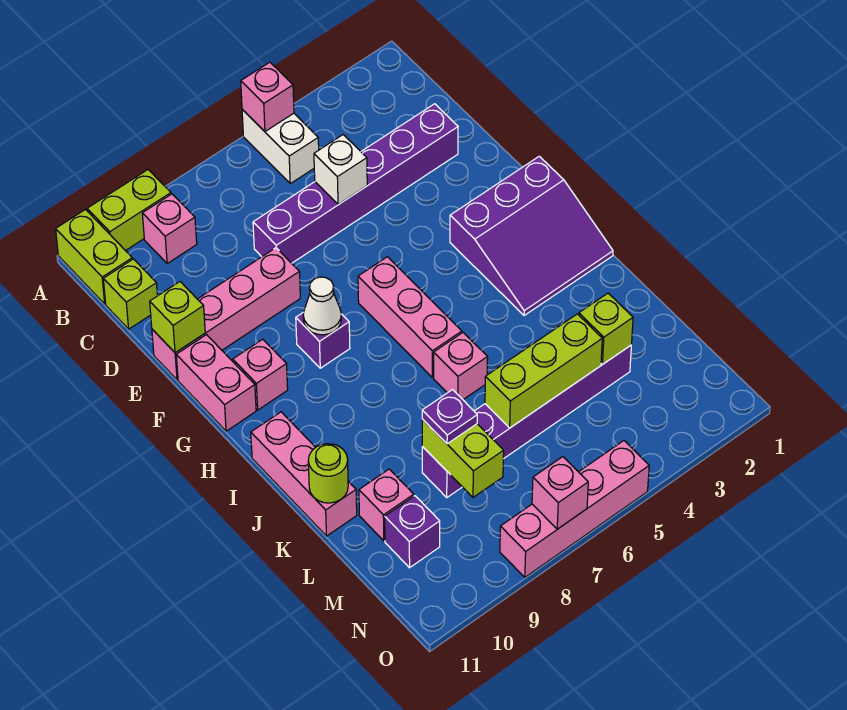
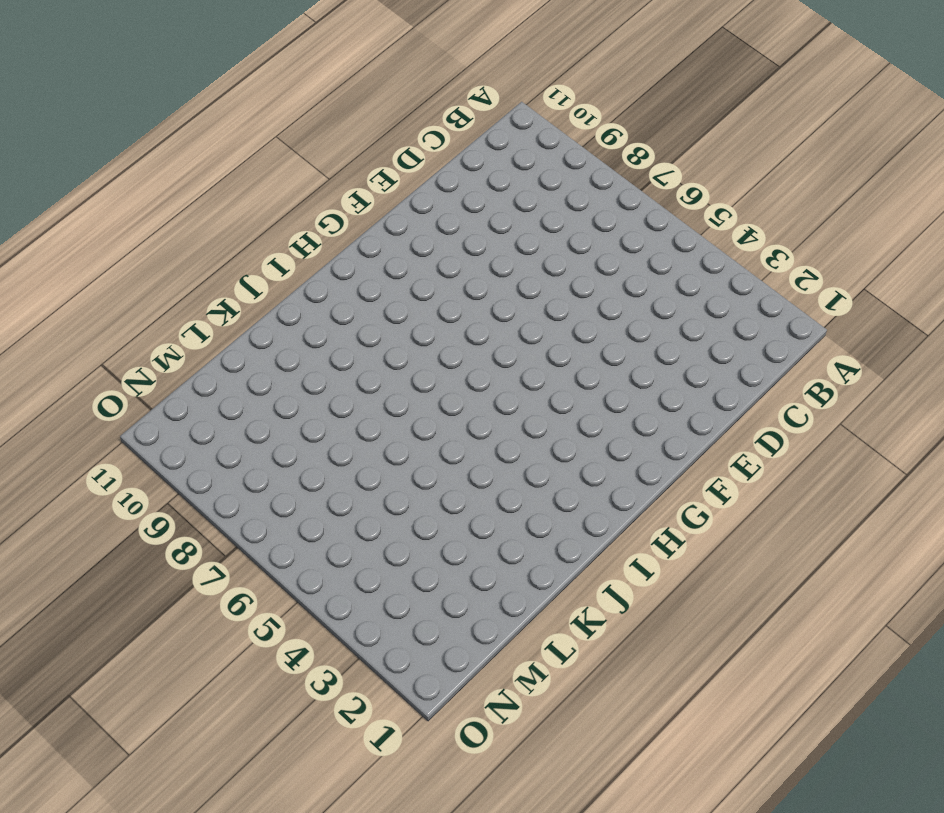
none -> white 1x2 brick [242,110,319,183]
none -> lime 1x2 brick [87,170,171,251]
none -> lime 1x2 brick [56,210,132,304]

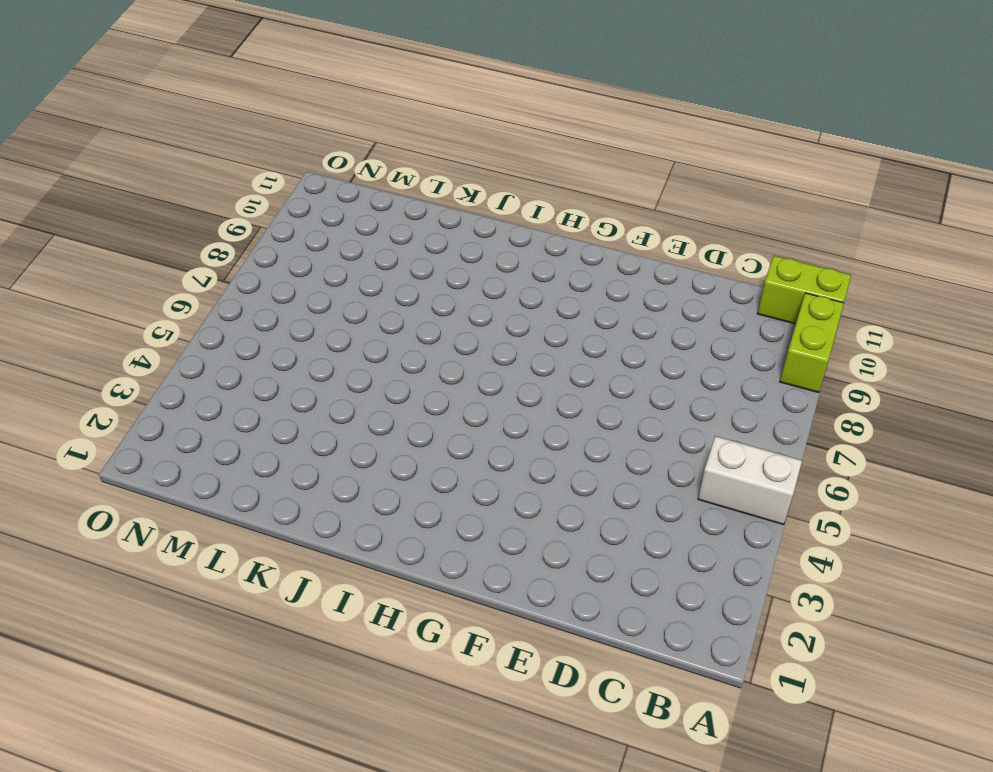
none -> pink 1x1 brick [142,194,197,263]
none -> lime 1x1 brick [103,259,157,329]
none -> purple 1x6 brick [253,104,458,263]

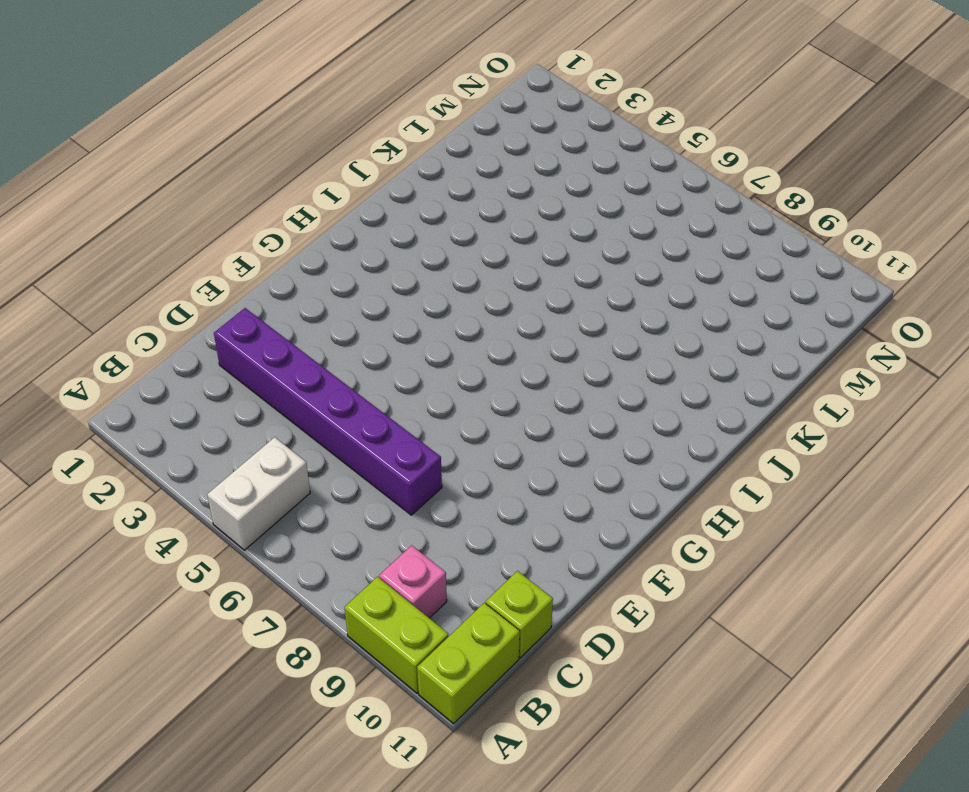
none -> pink 1x4 brick [152,248,300,380]
none -> pink 1x2 brick [176,335,256,431]
none -> purple 3x3 slope [450,156,613,316]

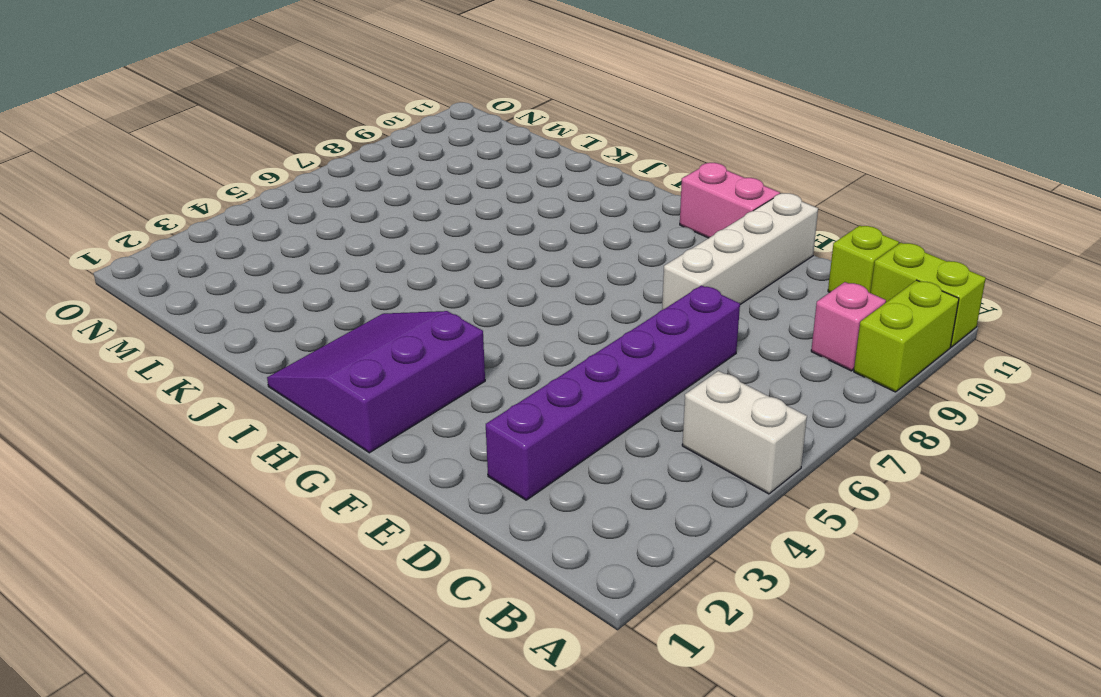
white 1x4 brick [662,193,818,310] -> pink 1x4 brick [152,248,300,380]
none -> pink 1x3 brick [358,257,462,377]
none -> purple 1x1 brick [296,312,350,368]
none -> pink 1x1 brick [233,339,288,410]

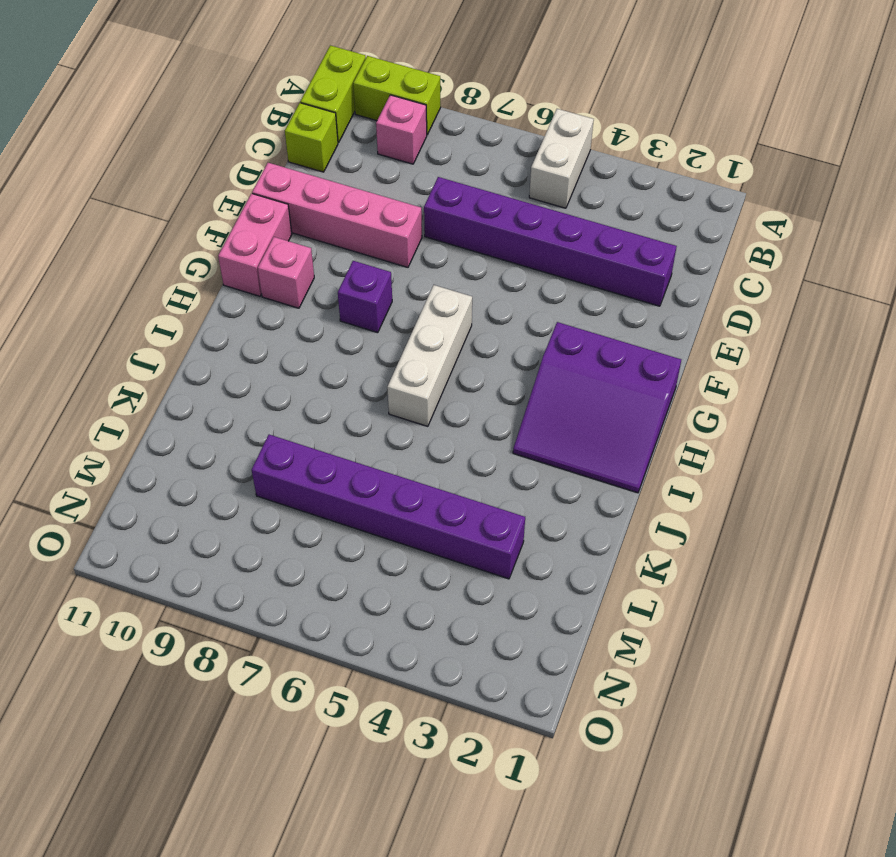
white 1x3 brick [387,285,472,426] -> pink 1x3 brick [358,257,462,377]
none -> pink 1x3 brick [251,412,357,536]
none -> pink 1x1 brick [434,333,488,399]
none -> pink 1x1 brick [359,469,414,541]

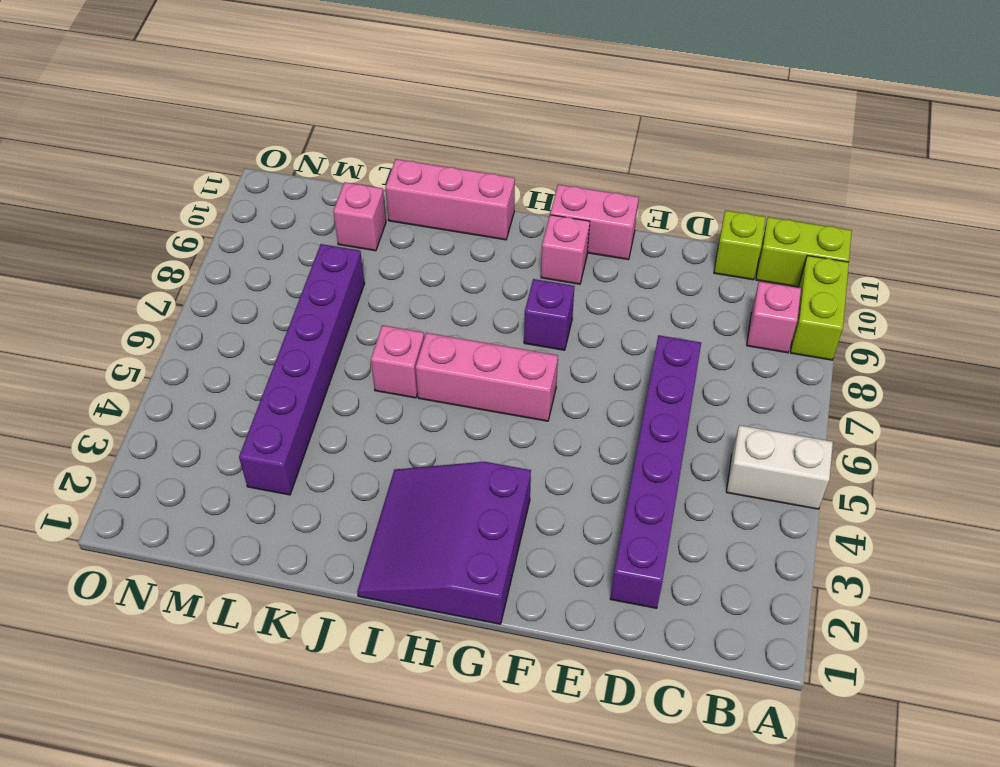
none -> pink 1x4 brick [152,248,300,380]
none -> purple 1x1 brick [385,496,440,568]
none -> pink 1x4 brick [500,441,649,577]

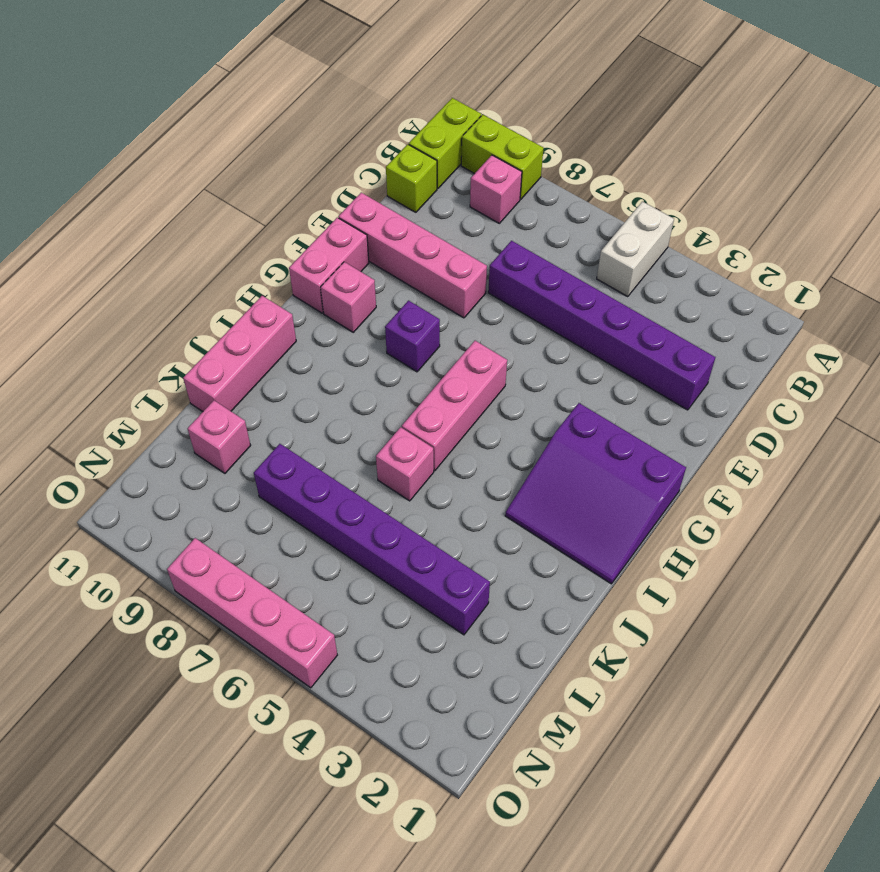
none -> purple 1x1 brick [385,496,440,568]
none -> pink 1x1 brick [241,62,294,131]
none -> white 1x1 brick [314,135,367,205]

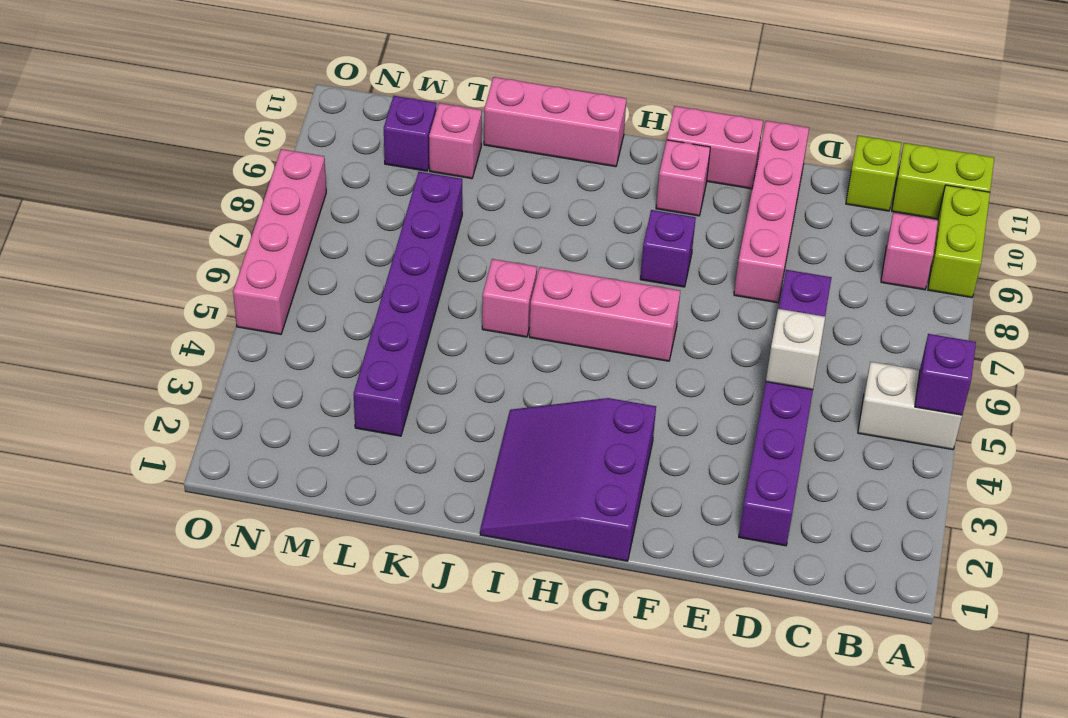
purple 1x1 brick [915,334,976,415] -> pink 1x1 brick [241,62,294,131]
none -> lime 1x1 brick [150,282,205,353]
none -> white 1x1 cone [303,277,342,335]
none -> lime 1x1 round brick [308,444,348,503]

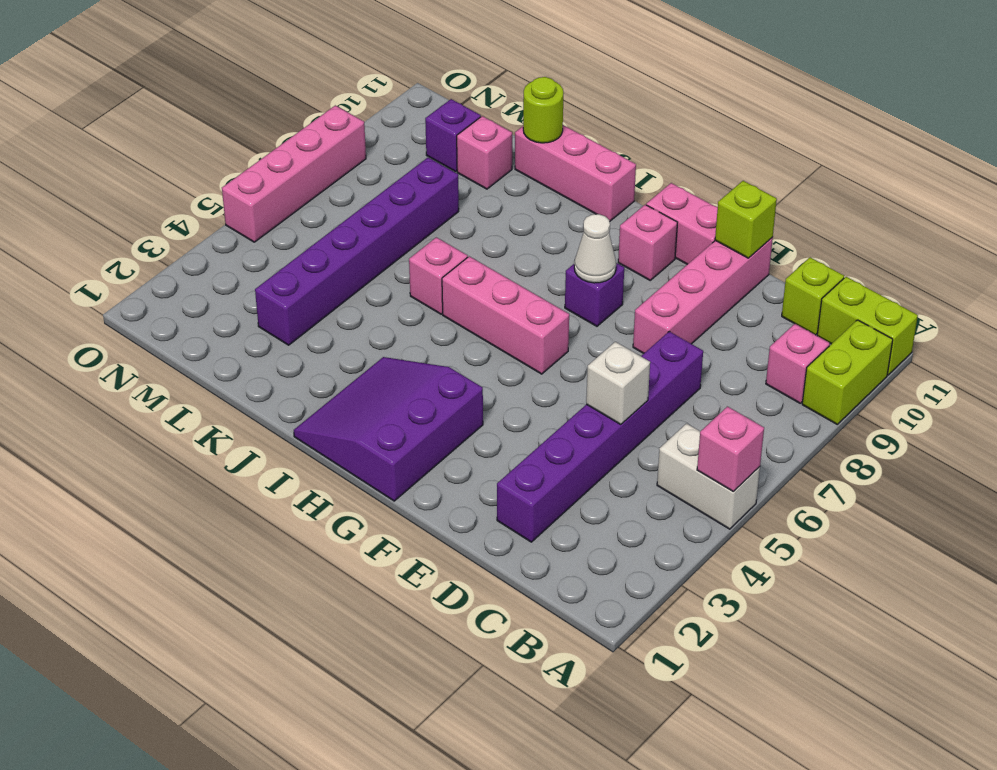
none -> lime 1x1 brick [579,293,633,365]
none -> lime 1x3 brick [485,314,602,428]
none -> lime 1x2 brick [422,419,504,497]

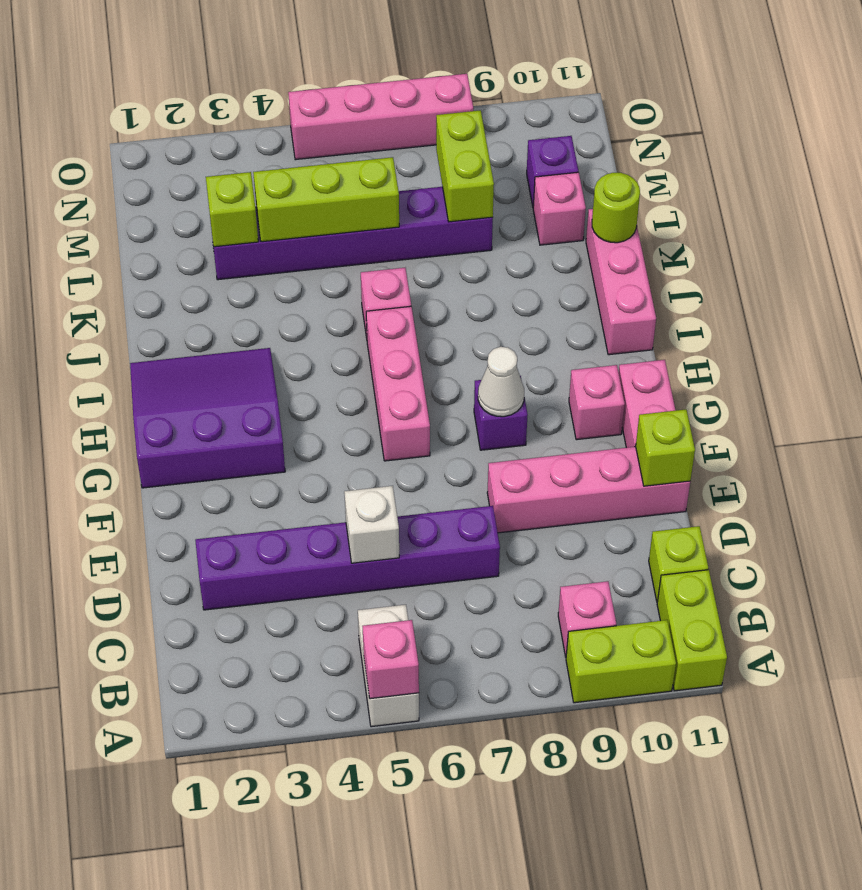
none -> pink 1x1 brick [532,457,588,529]
none -> purple 1x1 plate [422,390,477,444]

